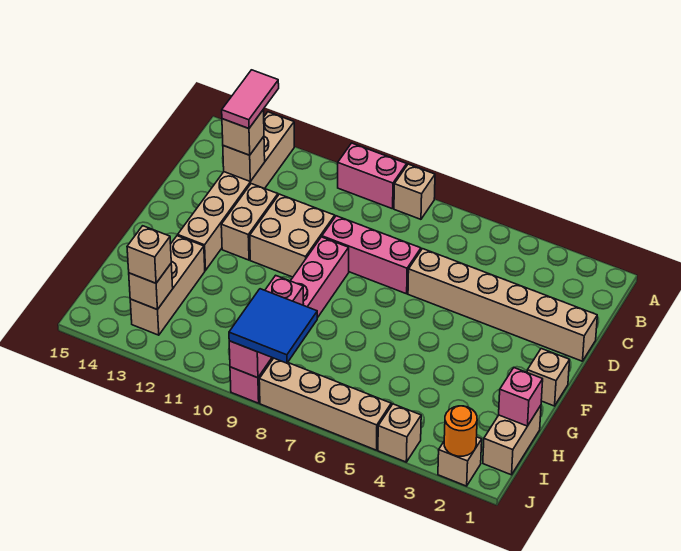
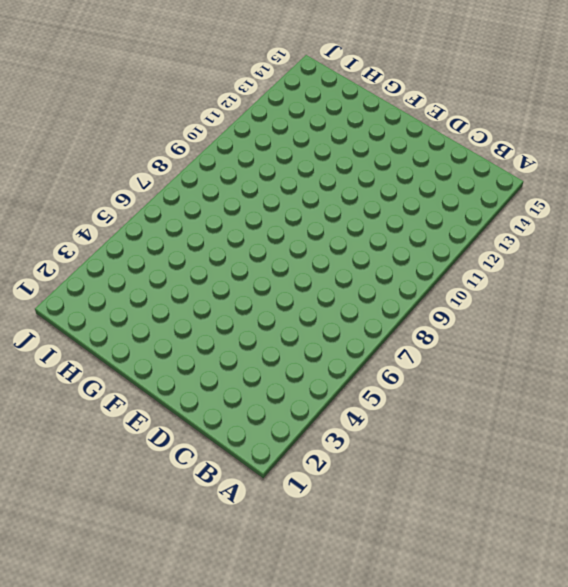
none -> tan 1x1 brick [394,164,435,219]
none -> pink 1x2 brick [338,143,407,209]
none -> tan 1x6 brick [178,112,294,270]

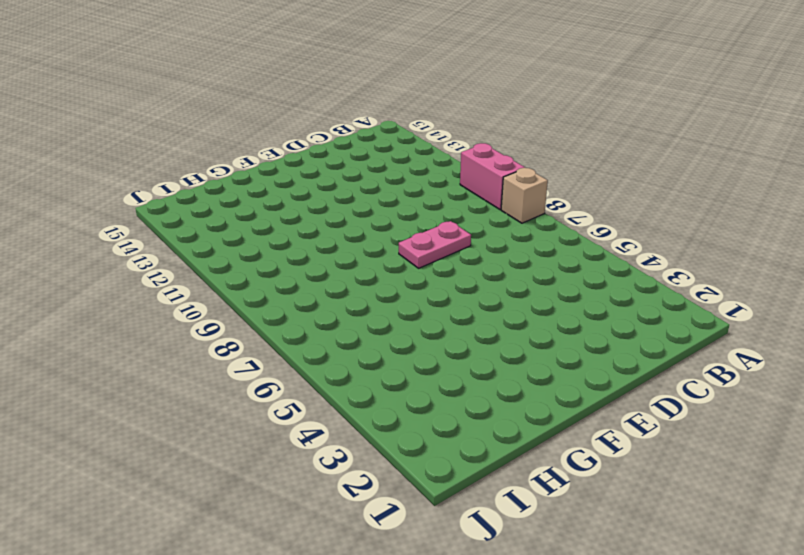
pink 1x2 plate [399,221,471,268] -> pink 1x3 brick [322,216,421,294]
none -> tan 1x6 brick [178,112,294,270]
none -> tan 1x6 brick [408,249,597,361]
none -> tan 2x2 brick [250,194,335,277]

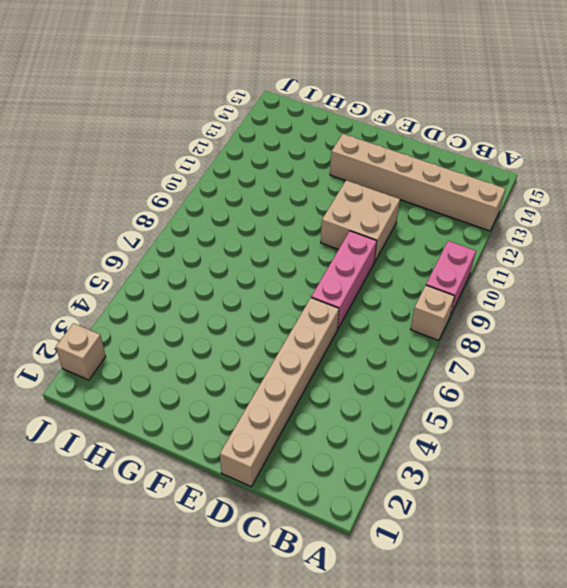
none -> tan 1x2 brick [221,184,278,260]
none -> pink 1x6 brick [230,237,349,403]
none -> tan 1x1 brick [527,349,570,406]

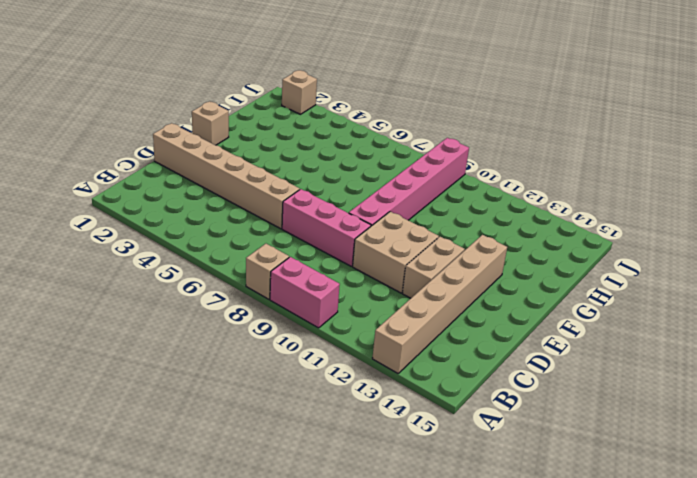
none -> tan 1x3 brick [130,236,205,335]
none -> tan 1x2 brick [483,406,541,475]
none -> tan 1x1 brick [378,404,421,462]

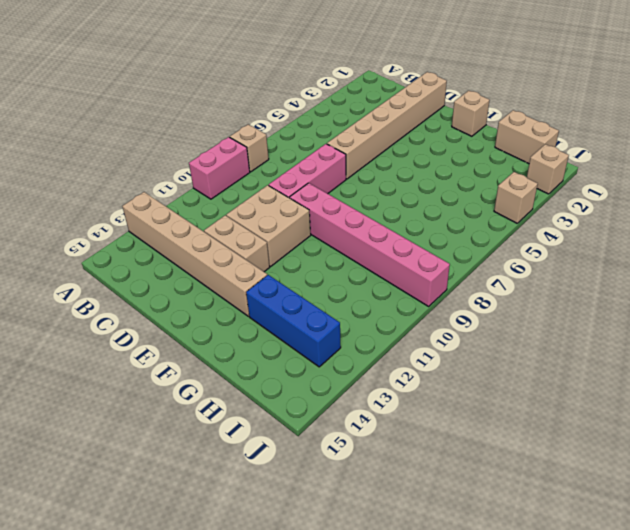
blue 1x3 brick [246,275,341,367] -> tan 1x3 brick [130,236,205,335]
none -> tan 1x4 brick [259,358,391,450]
none -> tan 1x1 brick [223,137,265,181]
none -> pink 1x1 brick [499,368,543,426]

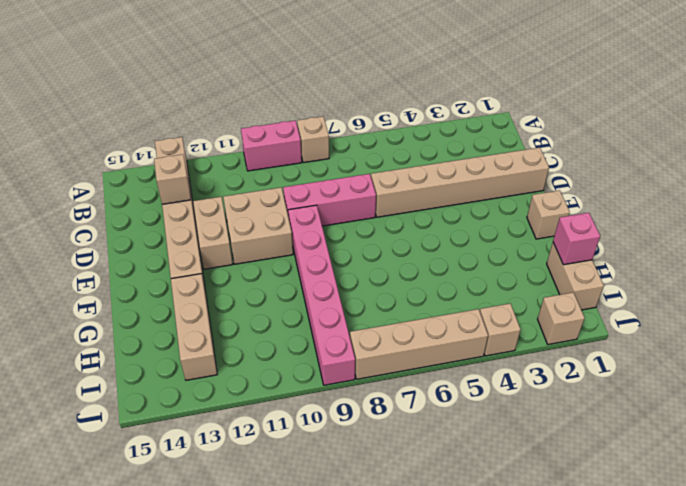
none -> pink 1x3 brick [229,275,304,378]
none -> tan 1x1 brick [129,264,173,310]
none -> orange 1x1 round brick [444,406,477,456]

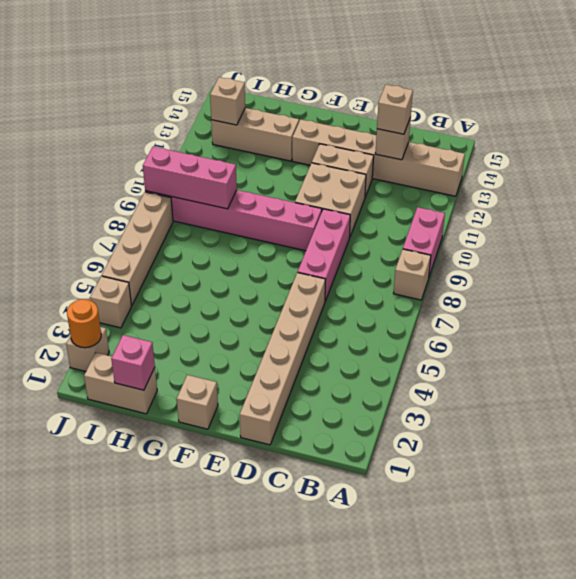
none -> blue 2x2 tile [229,289,317,363]
none -> tan 1x1 brick [127,226,171,283]
none -> pink 1x2 tile [222,70,279,129]

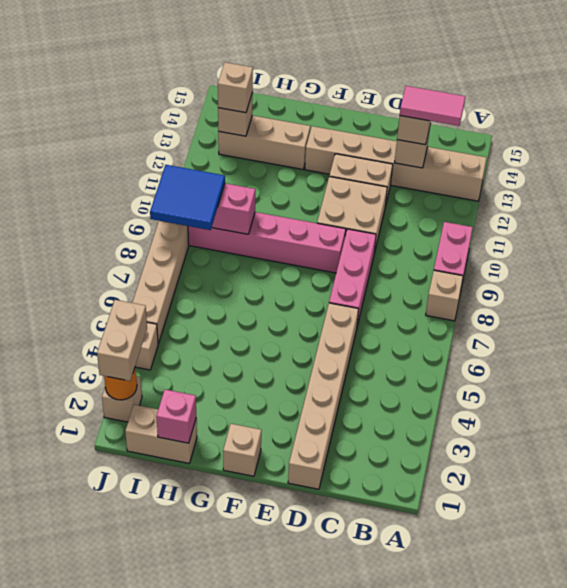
tan 1x2 brick [97,300,147,381] -> none

